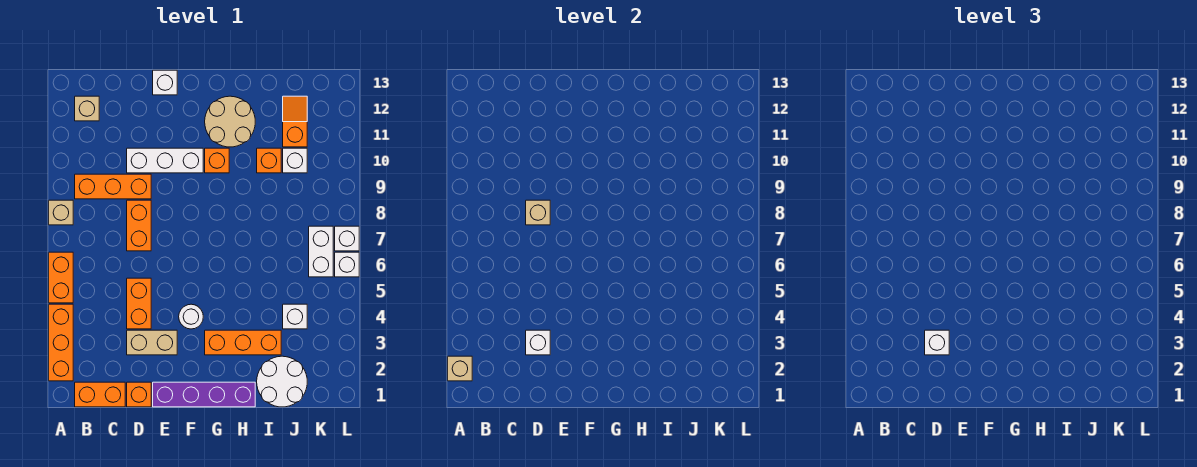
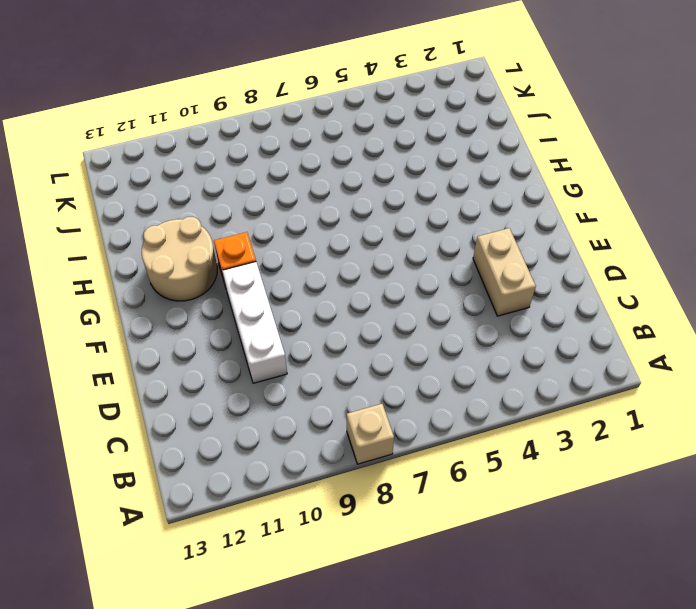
none -> orange 1x3 brick [49,304,73,381]
none -> orange 1x2 brick [49,252,73,303]
none -> orange 1x2 brick [75,382,125,407]

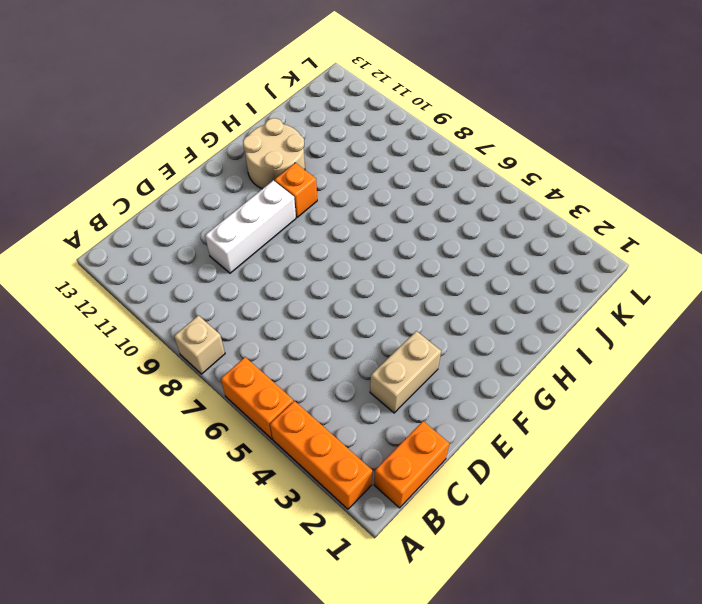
none -> orange 1x3 brick [75,174,151,199]
none -> tan 1x1 brick [75,96,99,121]
none -> orange 1x1 brick [127,382,151,407]

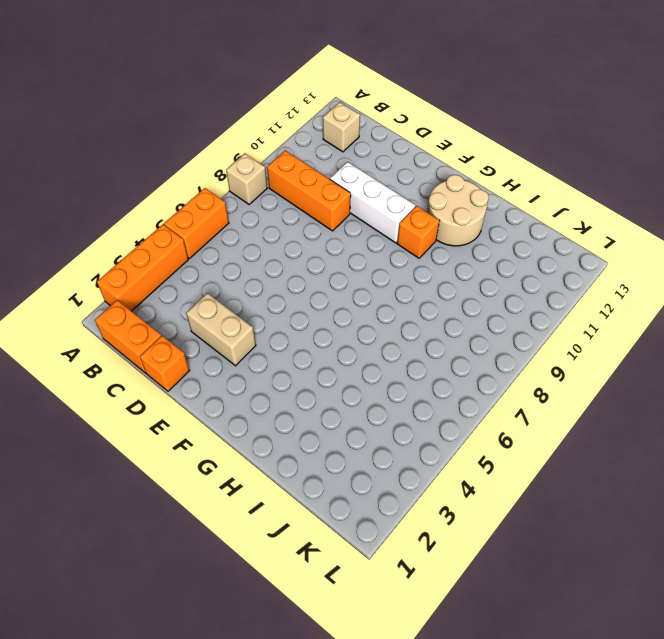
none -> orange 1x2 brick [127,278,151,329]
none -> orange 1x2 brick [127,200,151,251]
none -> purple 1x4 brick [153,382,255,407]

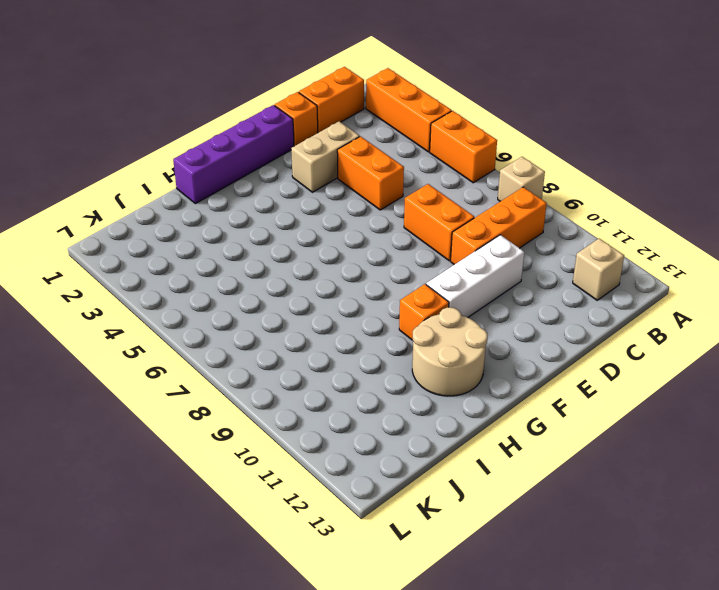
none -> white 1x1 brick [153,70,177,95]
none -> white 1x1 round brick [179,304,203,329]
none -> orange 1x3 brick [205,330,281,355]

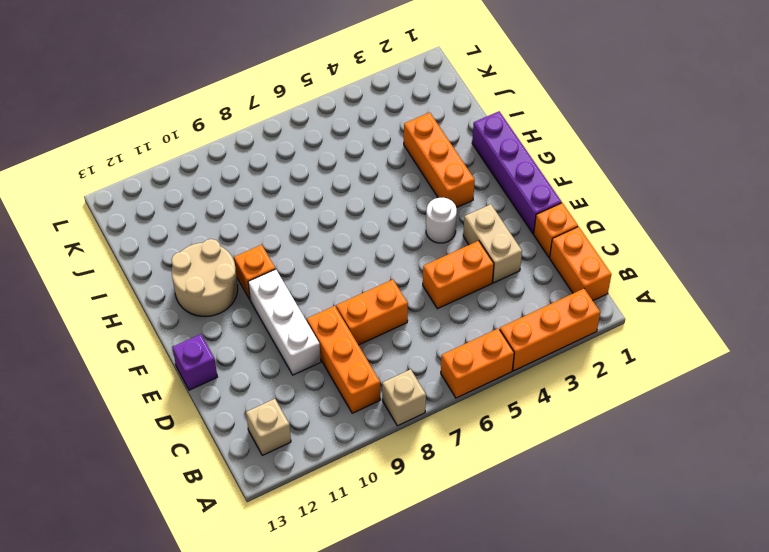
purple 1x1 brick [172,334,217,390] -> white 1x1 brick [153,70,177,95]
none -> white 2x2 round brick [257,356,307,407]
none -> orange 1x1 brick [257,148,281,173]
none -> white 1x1 brick [283,304,307,329]

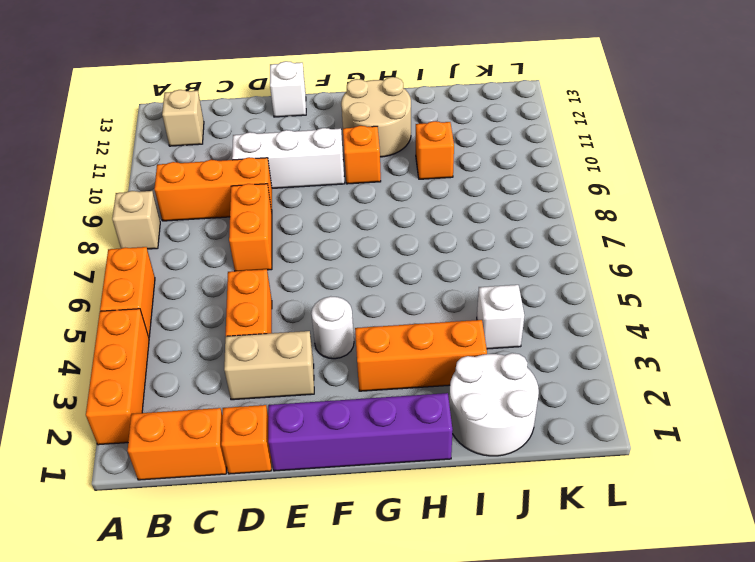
none -> white 1x1 brick [283,148,307,173]
none -> orange 1x2 slope [283,96,307,147]
none -> white 1x2 brick [309,226,333,277]

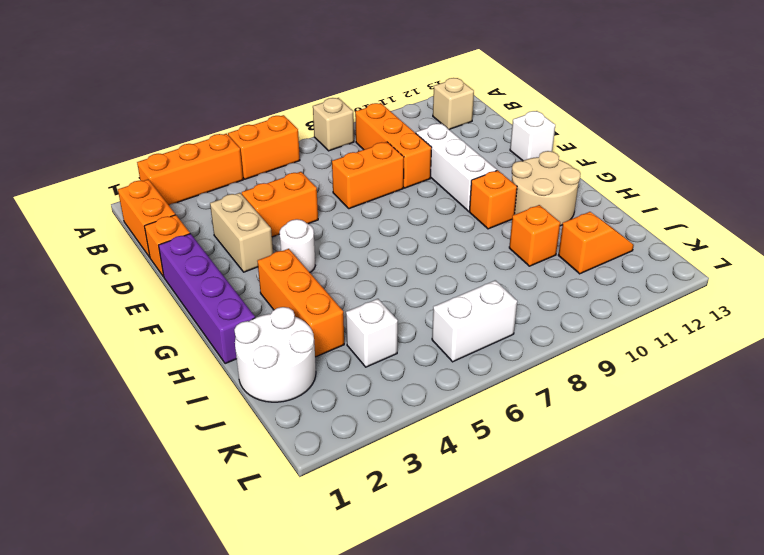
none -> white 1x1 brick [283,148,307,173]
none -> white 1x1 brick [335,252,359,277]
none -> white 1x1 brick [335,226,359,251]

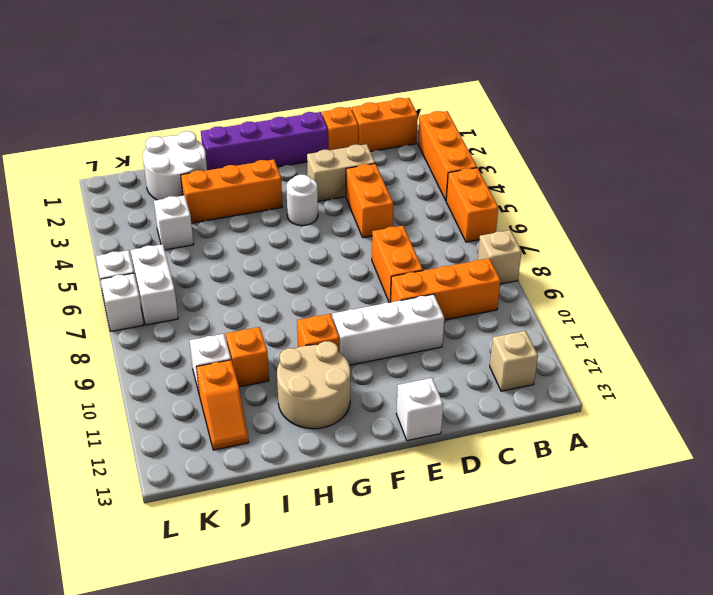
none -> tan 1x1 brick [448,356,472,381]
none -> white 1x1 brick [526,330,550,355]
none -> tan 1x1 brick [526,200,550,225]

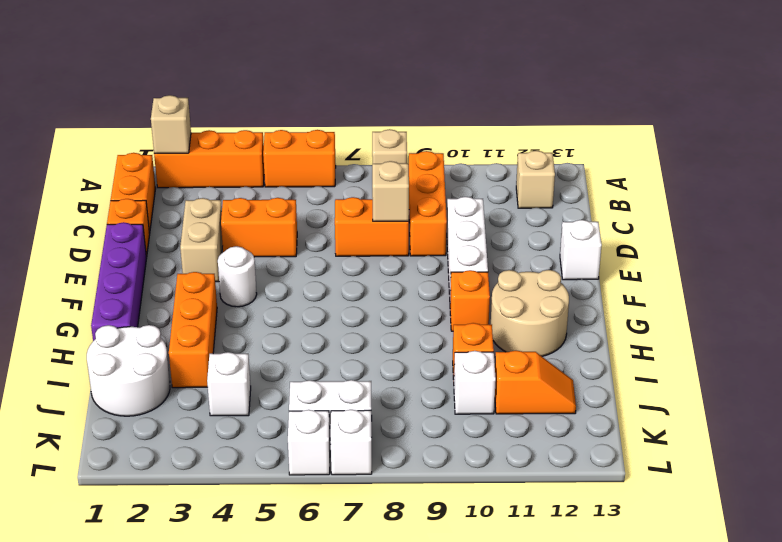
none -> white 1x1 brick [526,330,550,355]
none -> white 1x1 brick [925,330,949,355]

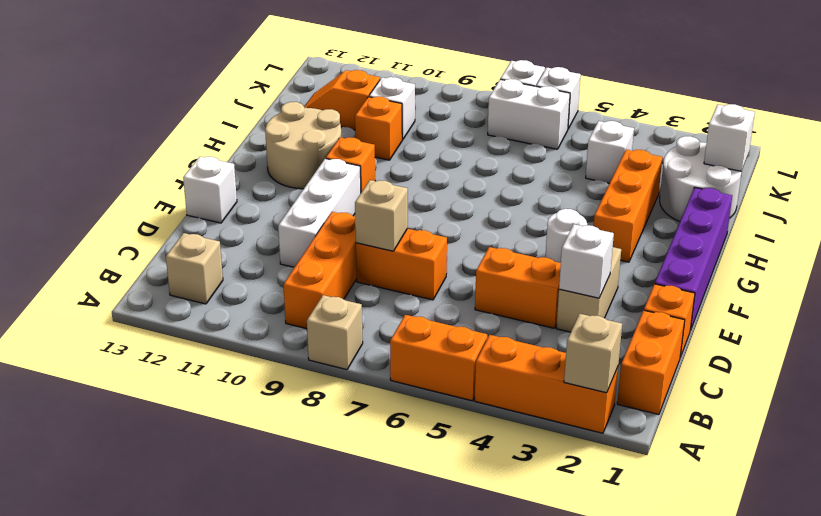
white 1x1 brick [704,104,755,171] -> white 1x1 brick moved to [925,330,949,355]

